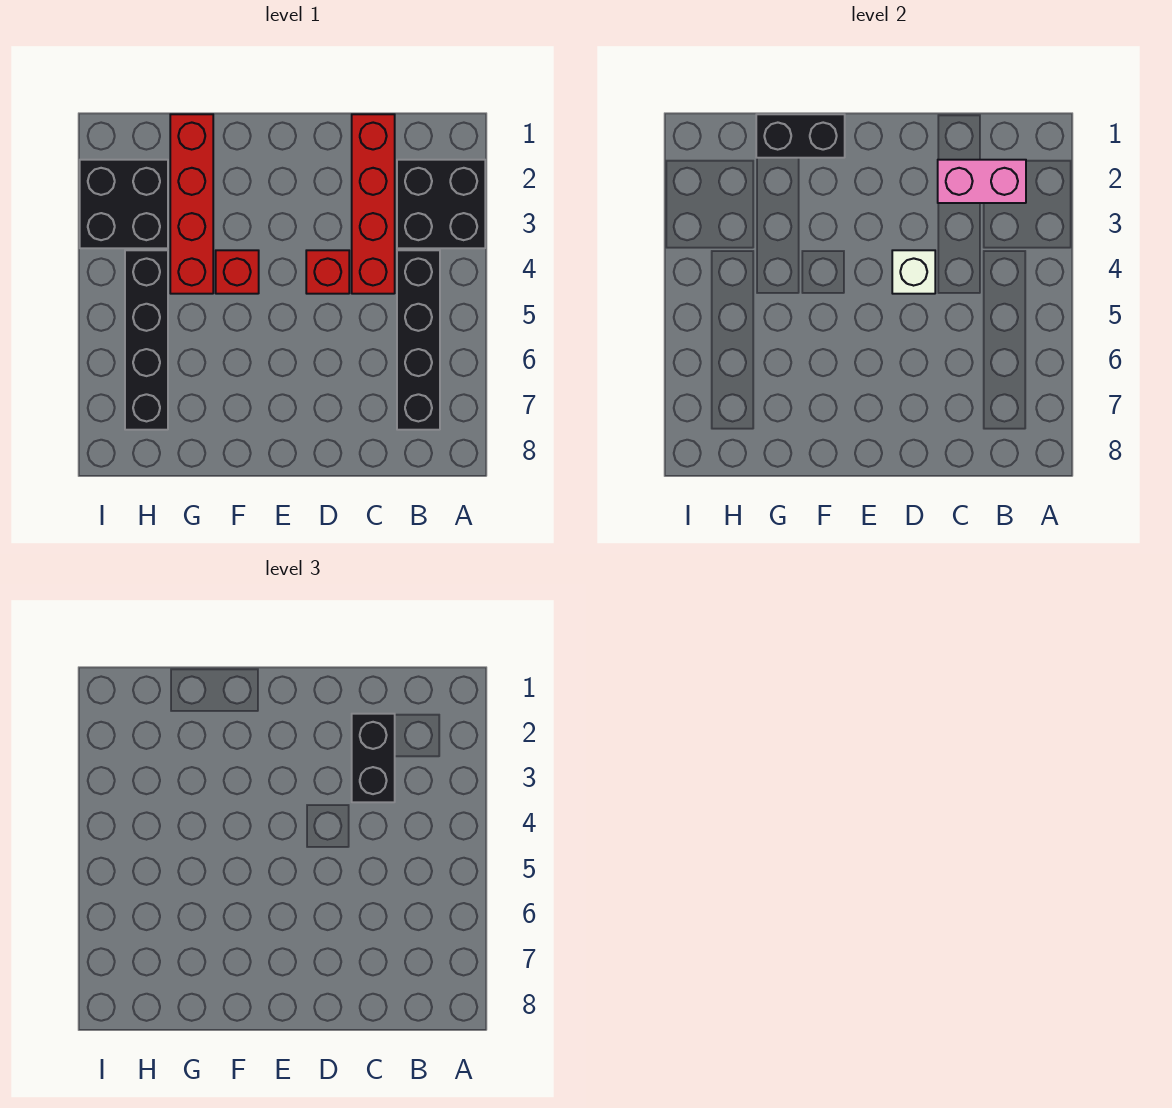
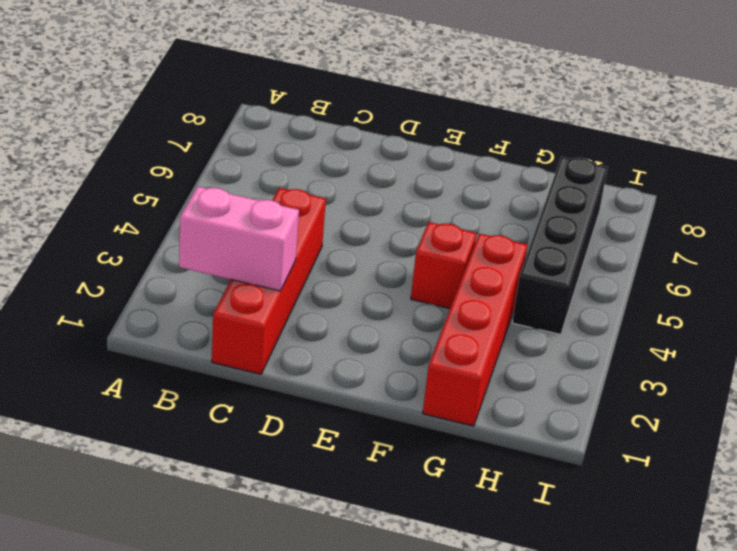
none -> black 2x2 brick [397,160,485,248]
none -> black 1x4 brick [397,250,440,430]
none -> red 1x1 brick [306,250,349,294]

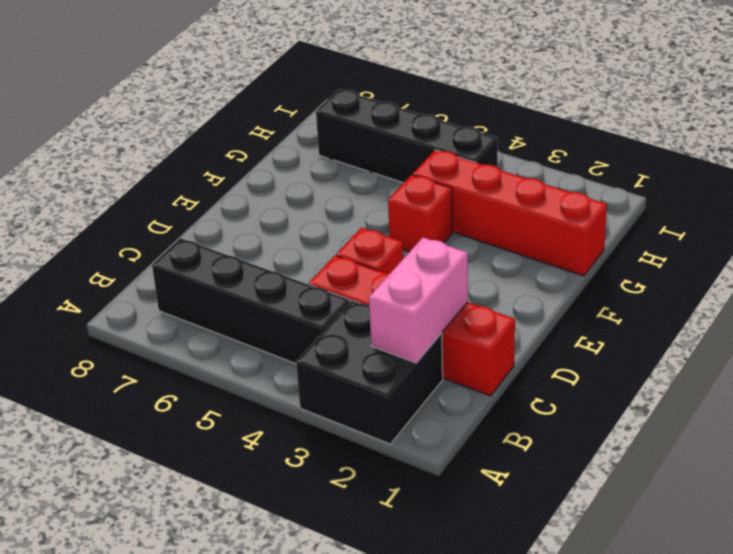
none -> black 2x2 brick [80,160,168,248]
none -> white 1x1 brick [892,250,935,294]
none -> black 1x2 brick [756,114,845,158]

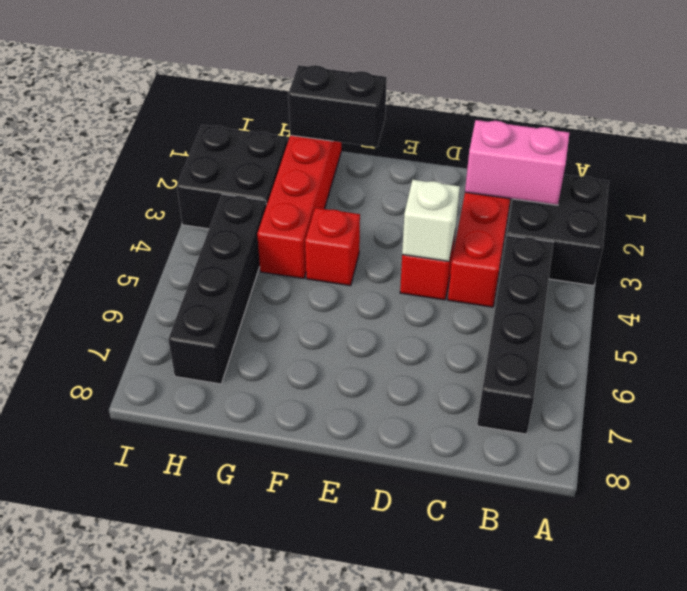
none -> black 1x2 brick [352,714,395,802]

